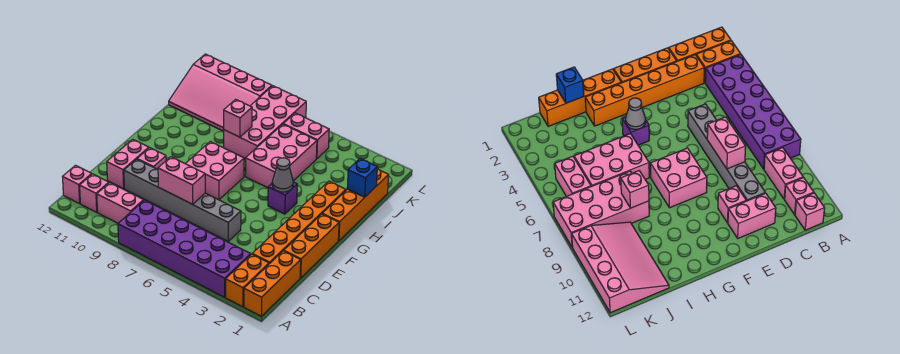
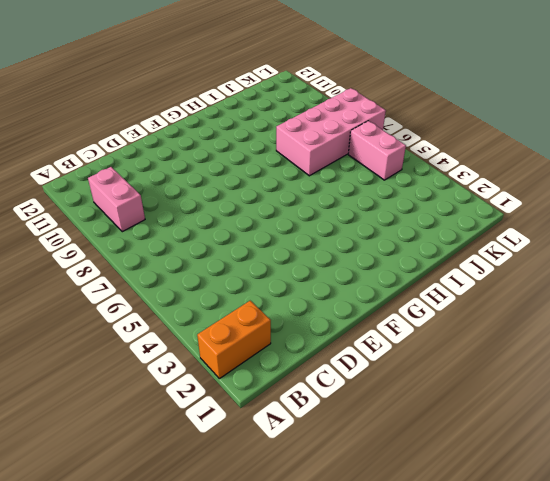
none -> orange 1x3 brick [244,251,301,316]
none -> purple 2x6 brick [118,200,251,297]
none -> pink 1x1 brick [80,174,109,212]

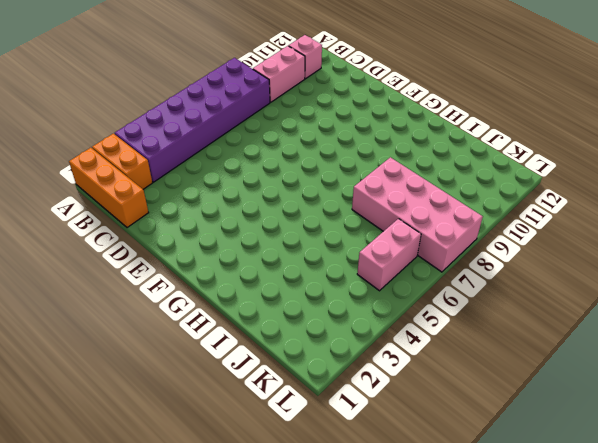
none -> pink 1x1 brick [63,165,92,204]
none -> orange 1x6 brick [253,181,346,264]
none -> orange 1x3 brick [284,214,339,278]

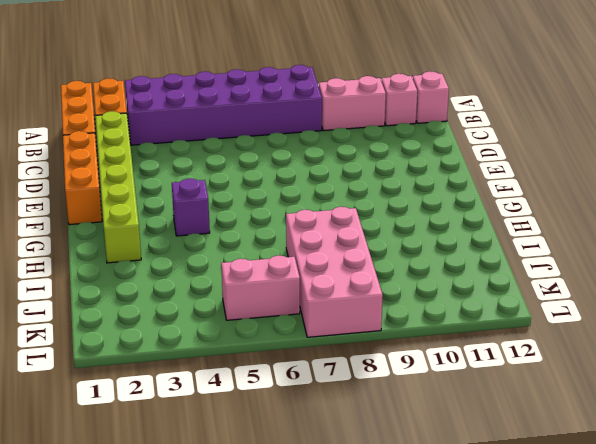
lime 1x6 brick [95,111,141,263] -> orange 1x6 brick [253,181,346,264]
none -> grey 1x6 brick [124,159,241,241]
none -> pink 1x2 brick [107,139,149,189]
none -> pink 1x1 brick [137,148,166,170]

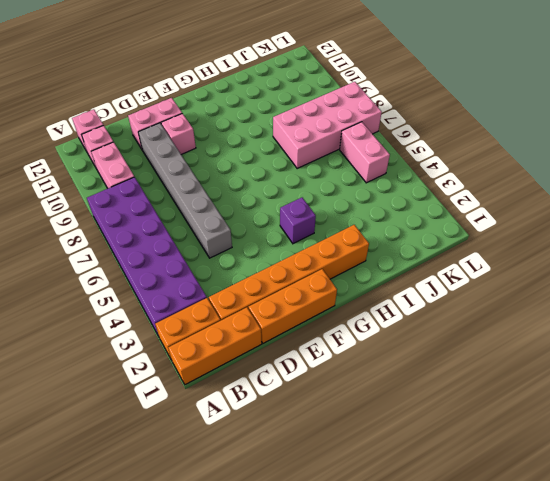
none -> pink 2x2 brick [185,142,244,200]
none -> orange 1x4 brick [322,169,389,241]
none -> pink 2x3 brick [245,124,317,188]

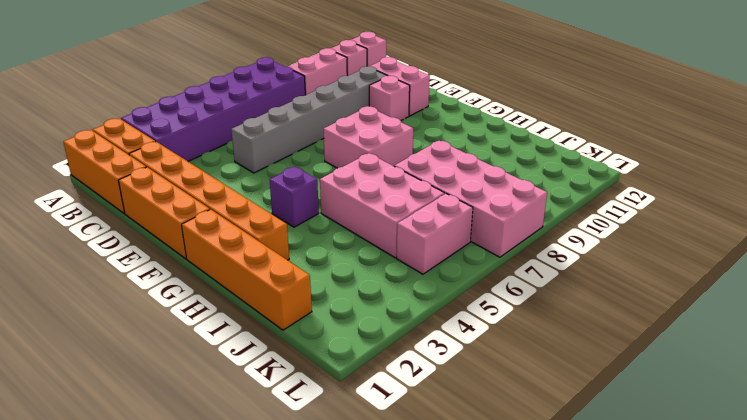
none -> pink 3x4 slope [169,54,272,131]
none -> pink 1x2 brick [158,157,205,204]
none -> grey 1x1 cone [272,158,293,192]

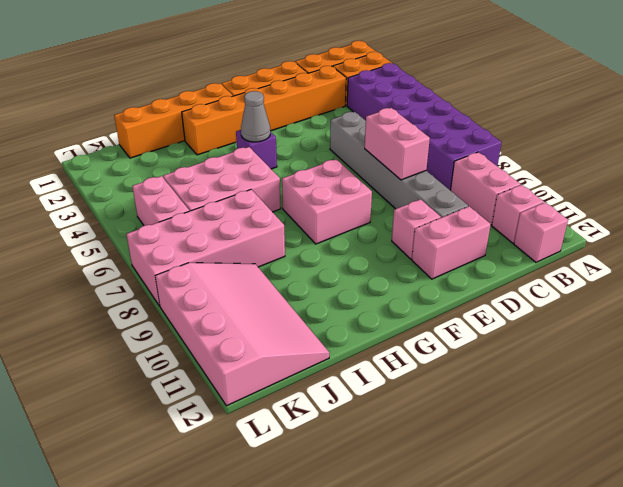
none -> blue 1x1 brick [347,159,377,197]
none -> pink 1x1 brick [224,99,252,137]

